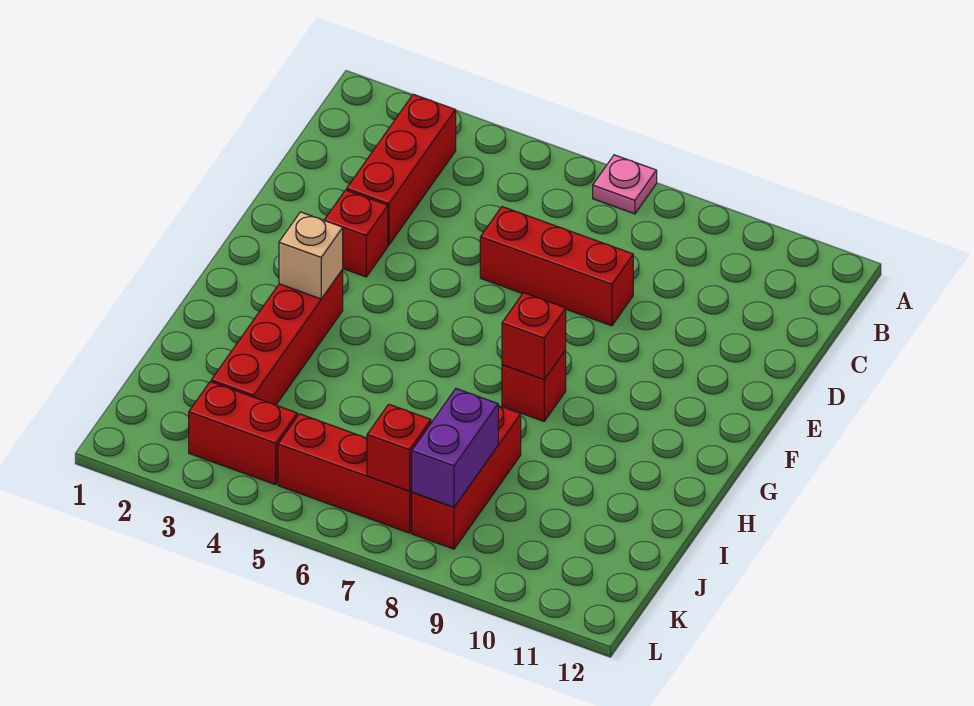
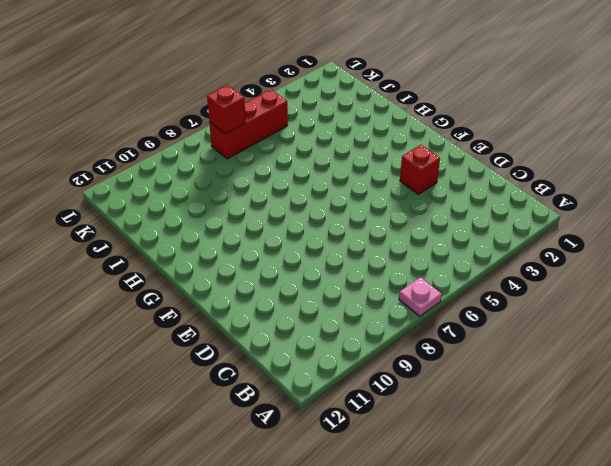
none -> red 1x3 brick [347,94,456,245]
none -> red 1x3 brick [480,207,633,326]
none -> red 1x4 brick [211,269,343,405]

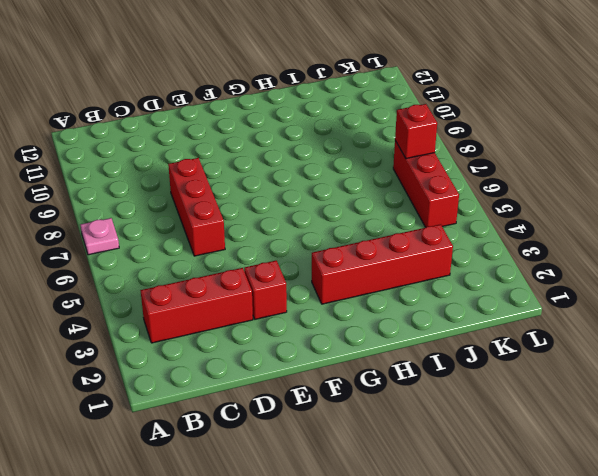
none -> red 1x1 brick [502,350,566,421]
none -> red 1x3 brick [412,406,521,549]
none -> red 1x2 brick [189,382,297,485]

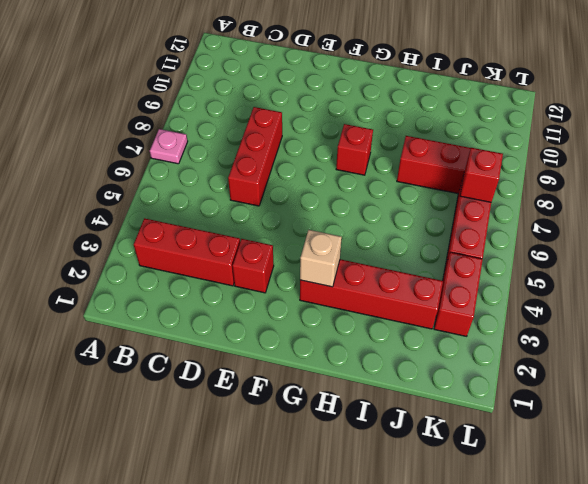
none -> red 1x1 brick [502,293,566,379]
none -> purple 1x2 brick [412,389,498,507]

